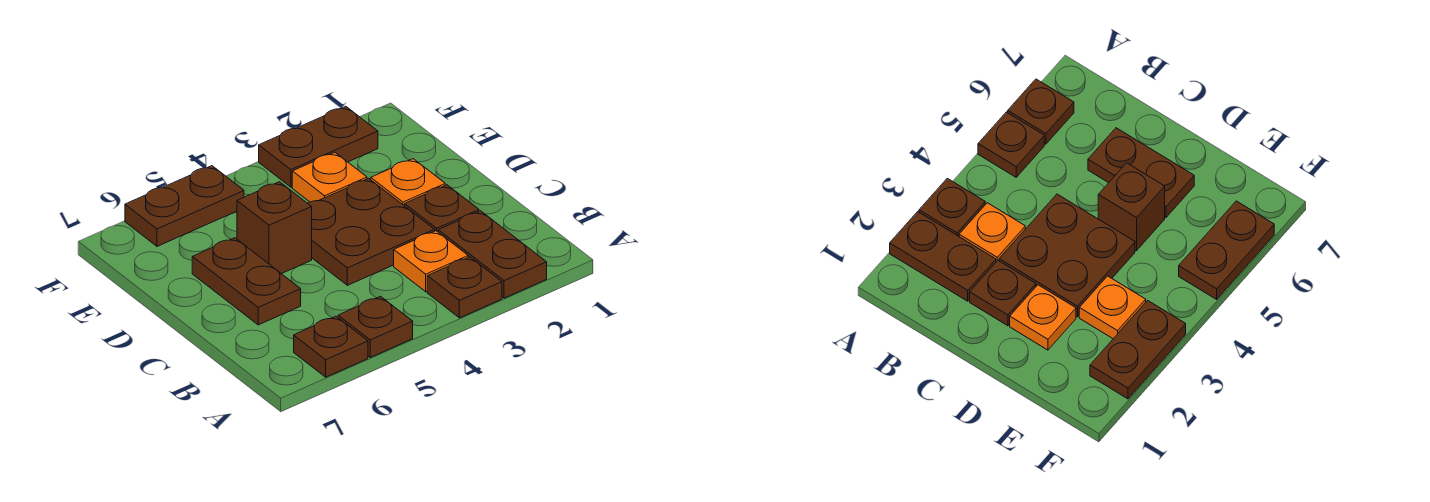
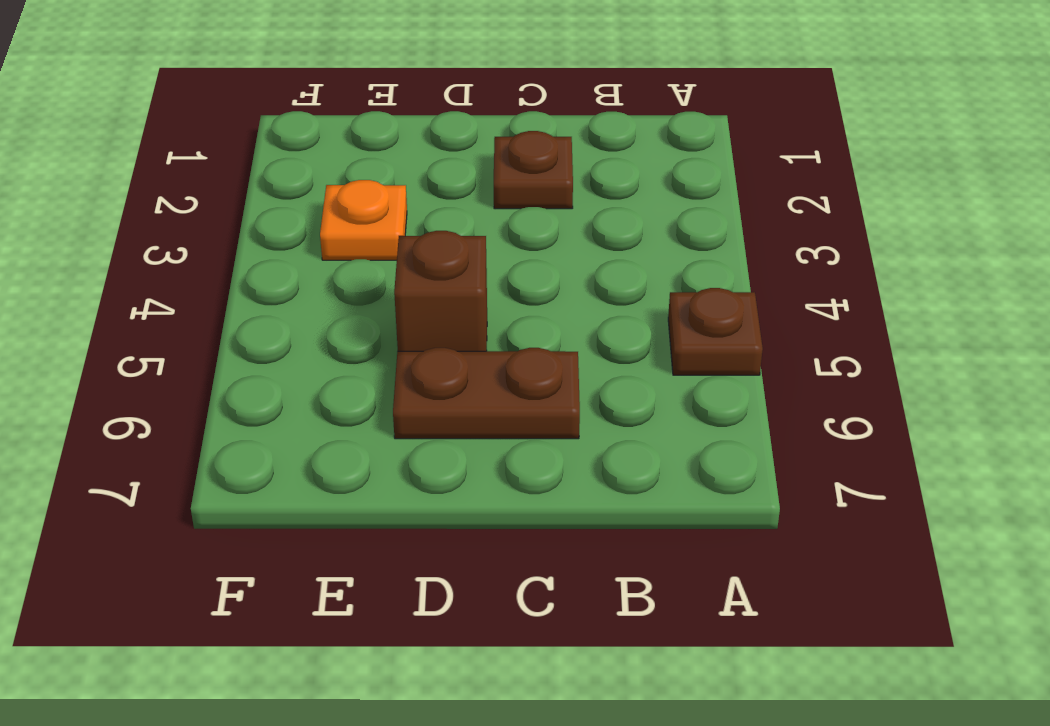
none -> brown 1x2 plate [438,211,547,298]
none -> brown 1x1 plate [427,257,502,318]
none -> brown 1x1 plate [294,316,368,377]

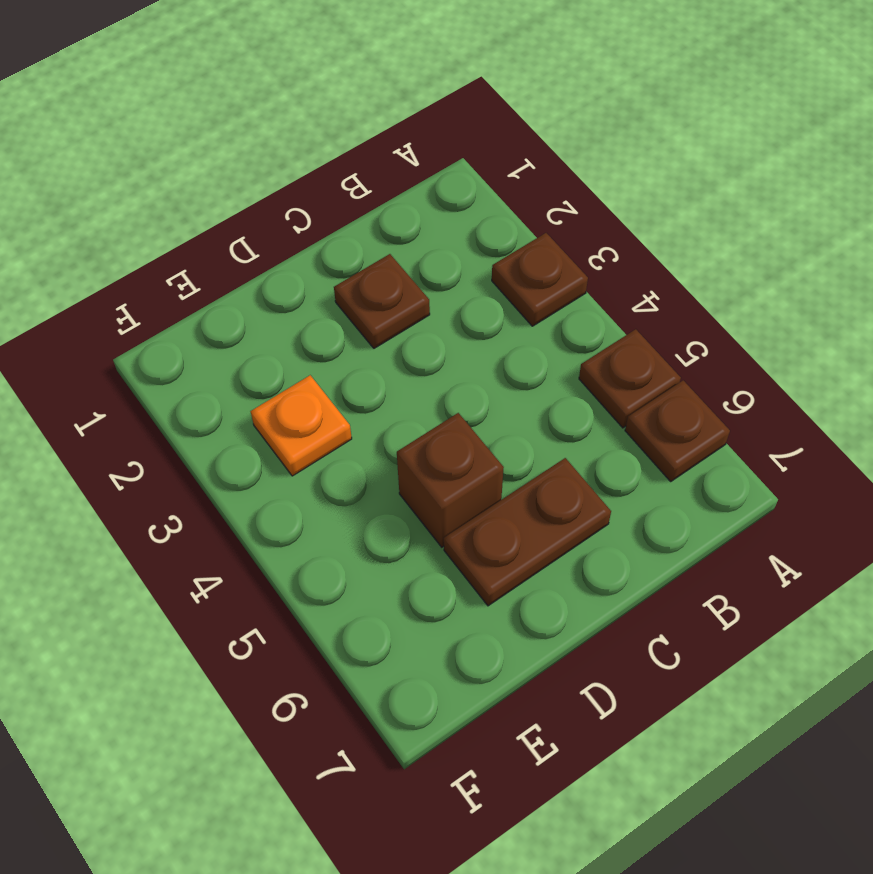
none -> brown 1x2 plate [438,211,547,298]
none -> orange 1x1 plate [394,231,468,292]
none -> brown 2x2 plate [308,178,435,285]

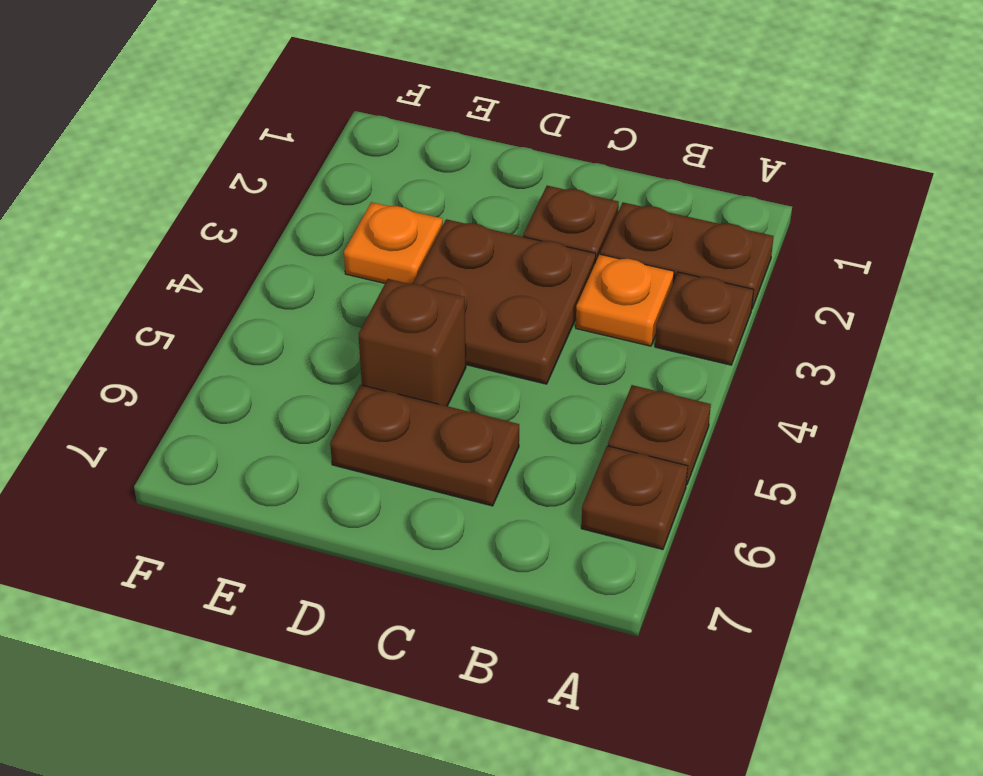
none -> orange 1x1 plate [371,159,445,206]
none -> brown 1x2 plate [259,106,378,187]
none -> brown 1x2 plate [125,166,244,246]

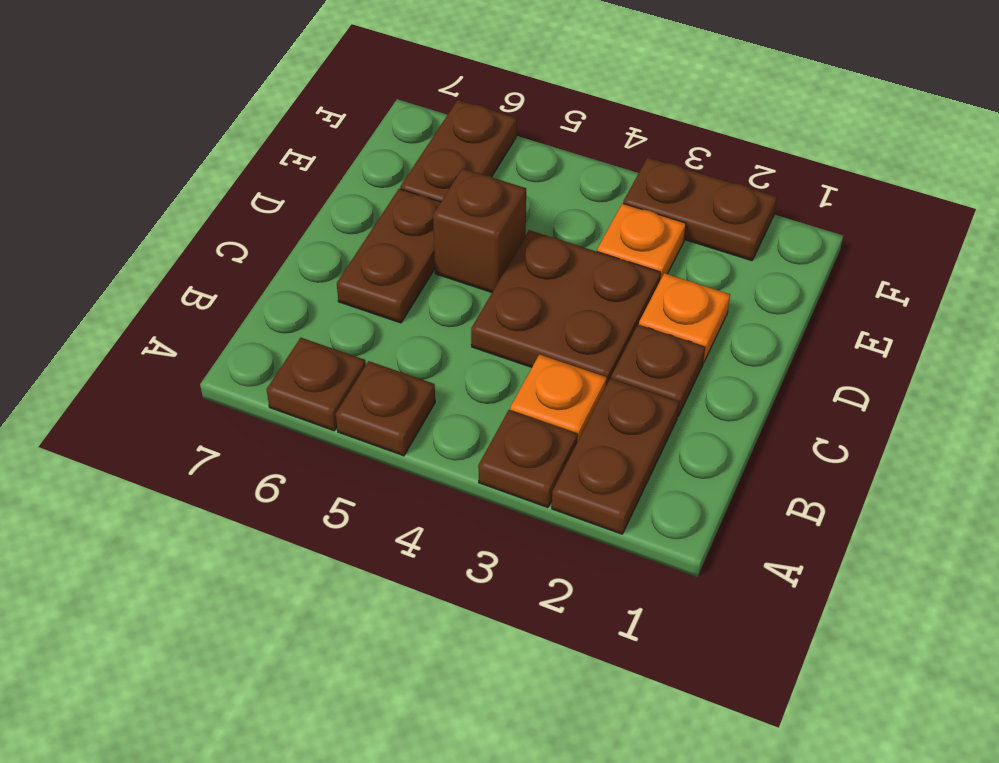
brown 1x2 plate [400,100,517,202] -> brown 1x2 plate turned to [125,166,244,246]

